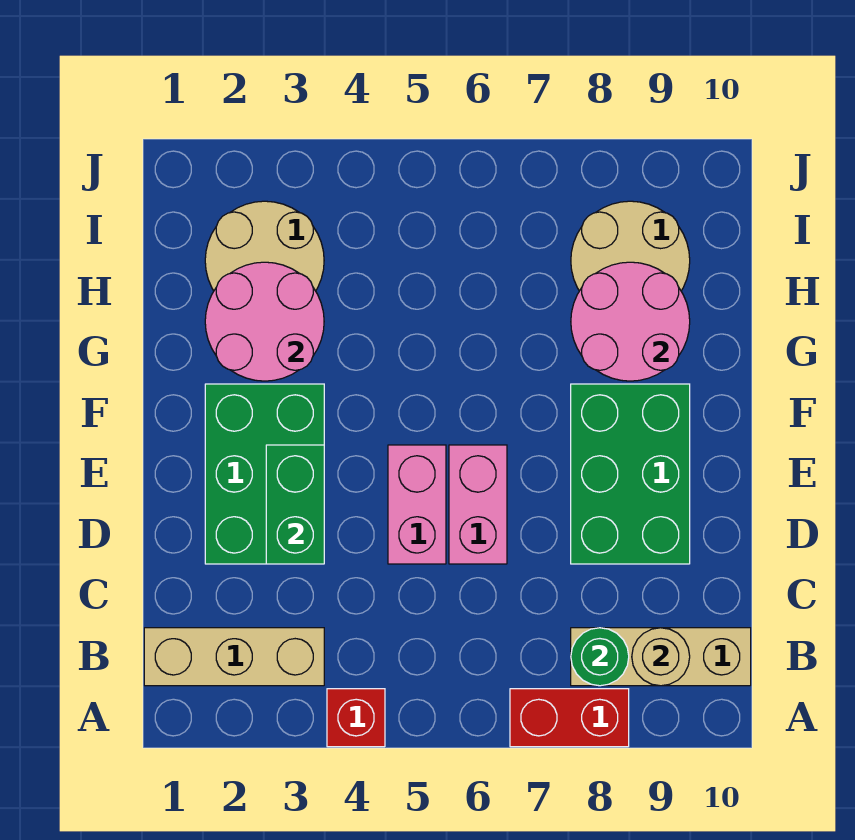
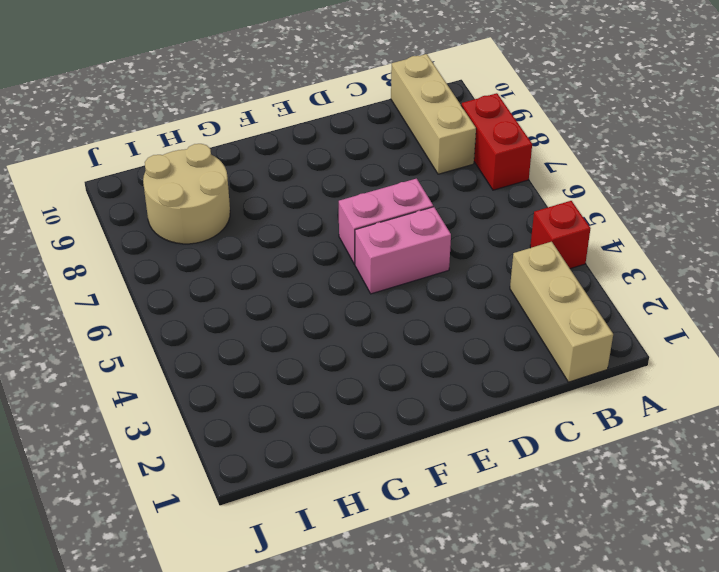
none -> green 2x3 brick [205,384,324,564]
none -> green 2x3 brick [571,384,690,564]
none -> tan 2x2 round brick [205,201,324,291]

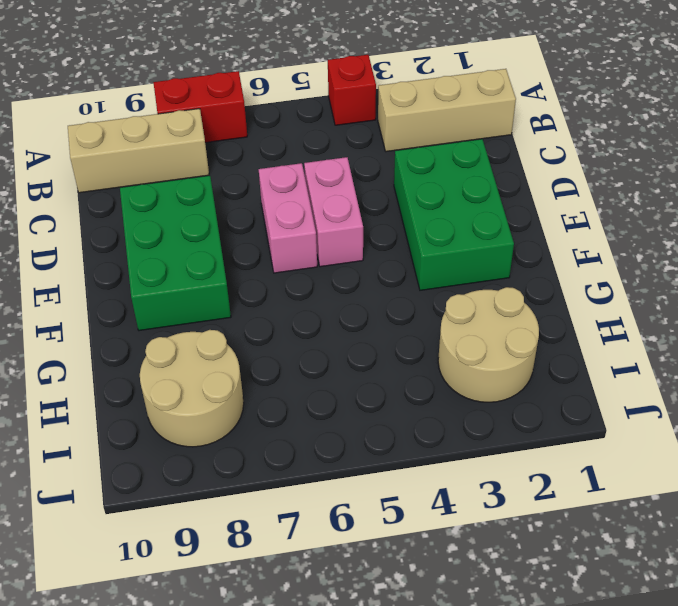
none -> green 1x1 round brick [571,628,629,686]
none -> tan 1x1 round brick [632,628,690,686]
none -> green 1x2 brick [266,445,324,564]

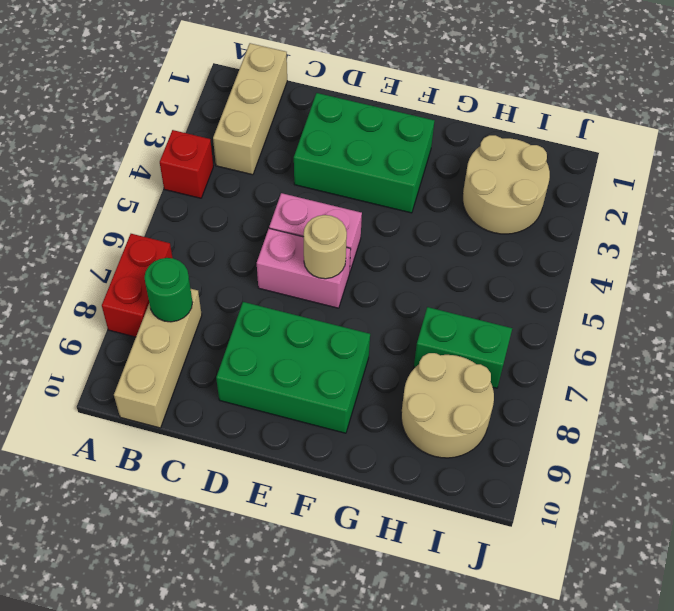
tan 1x1 round brick [304,215,347,279] -> tan 1x1 round brick moved to [632,628,690,686]
green 1x2 brick [414,307,512,388] -> green 1x2 brick moved to [266,445,324,564]
none -> pink 2x2 round brick [205,262,324,381]
none -> pink 2x2 round brick [571,262,690,381]

